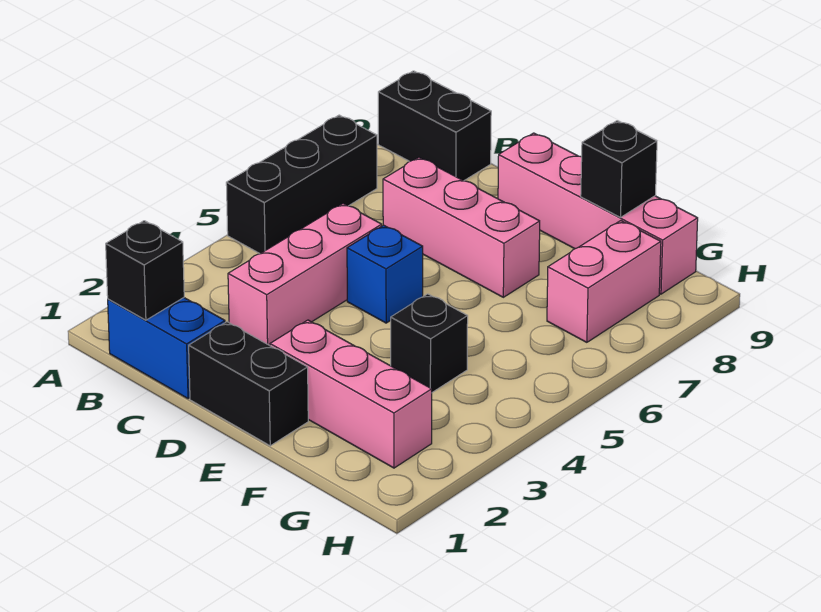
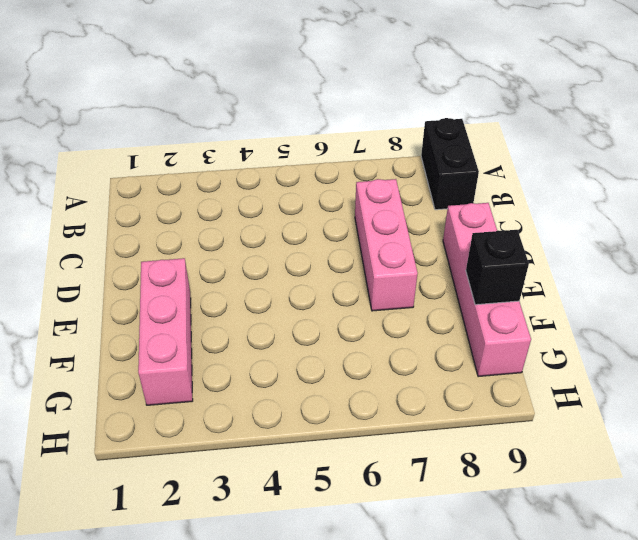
none -> black 1x3 brick [226,115,377,254]
none -> blue 1x2 brick [108,298,225,399]
none -> pink 1x3 brick [228,204,382,346]

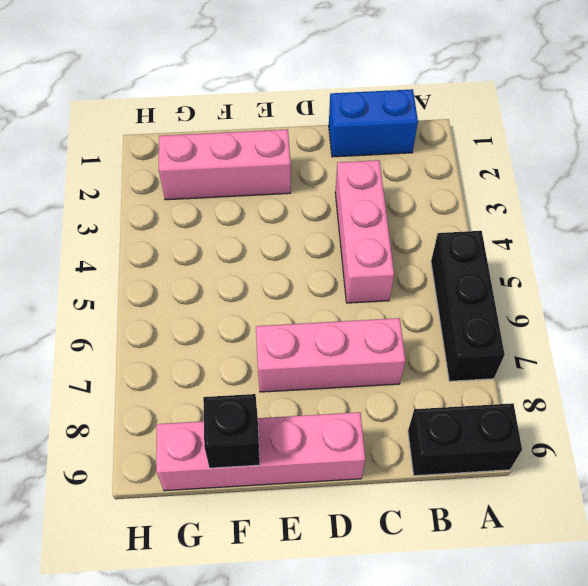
none -> black 1x2 brick [189,322,308,446]
none -> blue 1x1 brick [347,225,423,323]
none -> black 1x1 brick [391,294,468,392]

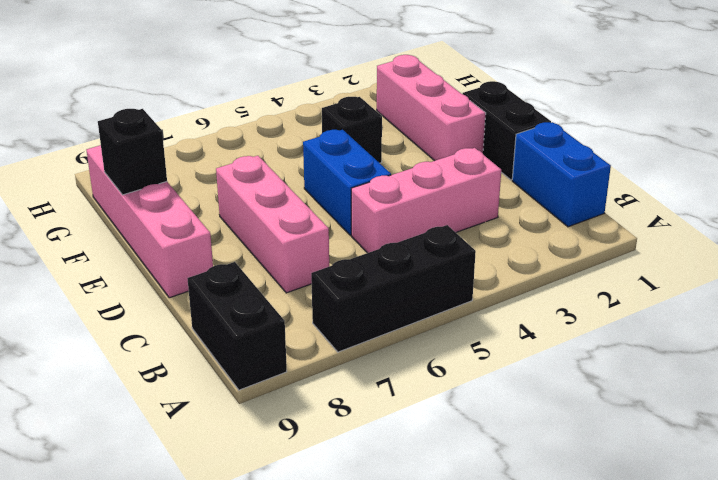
blue 1x2 brick [303,130,391,235] -> blue 1x1 brick [347,225,423,323]
none -> pink 1x2 brick [547,221,661,342]
none -> black 1x1 brick [106,221,184,320]

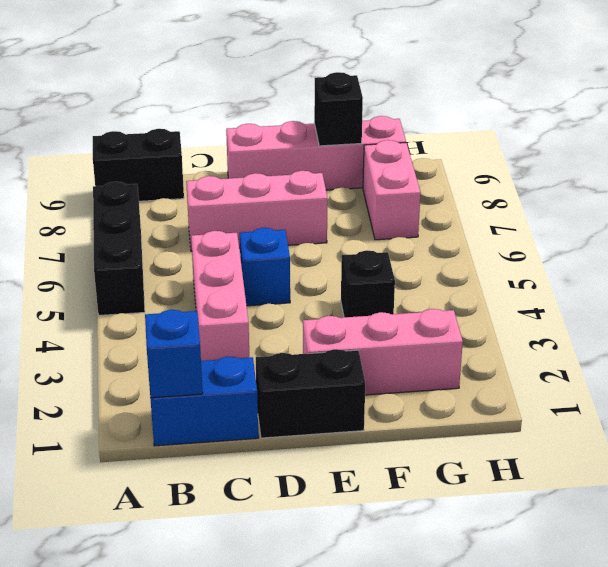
blue 1x1 brick [145,310,203,398] -> black 1x1 brick [106,221,184,320]

